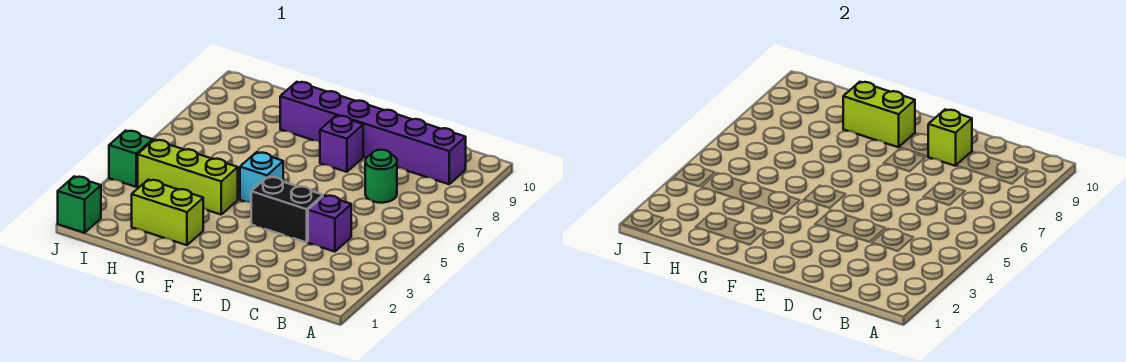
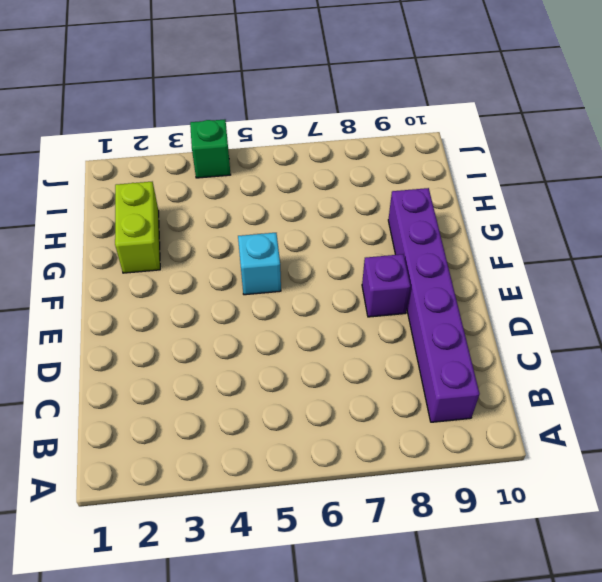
none -> purple 1x1 brick [308,195,351,252]
none -> green 1x1 round brick [365,150,397,203]
none -> black 1x2 brick [251,177,323,242]

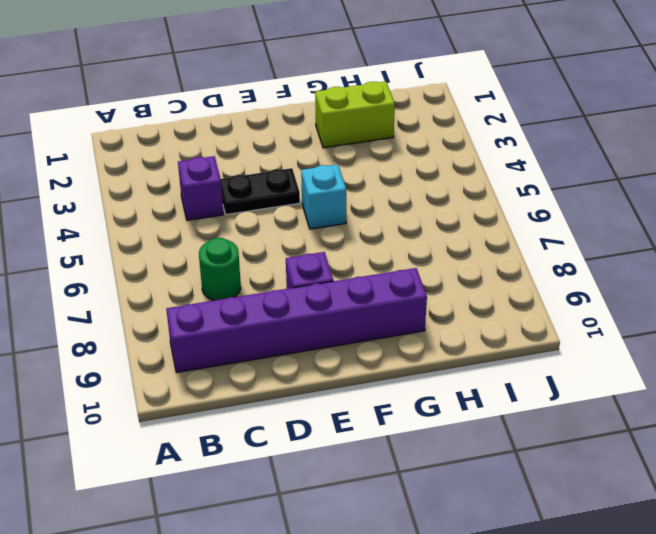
black 1x2 plate [221,168,300,215] -> black 1x2 brick [251,177,323,242]
none -> lime 1x3 brick [138,140,238,214]
none -> green 1x1 brick [58,177,101,233]
none -> green 1x1 brick [109,131,153,187]

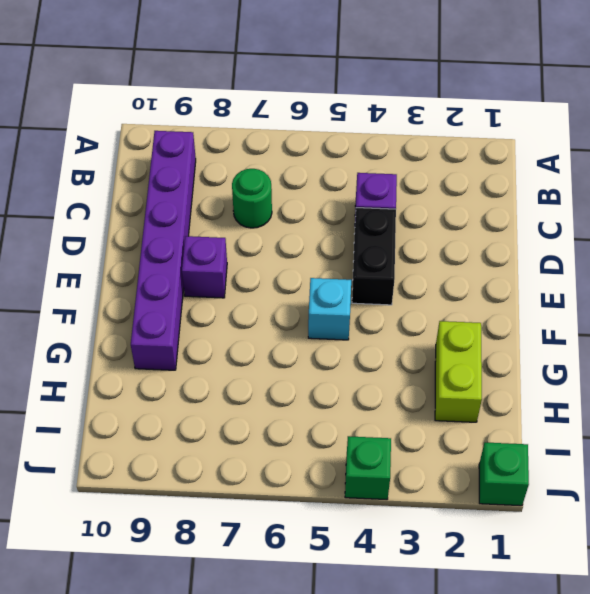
none -> lime 1x3 brick [138,140,238,214]
none -> lime 1x1 brick [928,110,972,166]
none -> lime 1x2 brick [843,82,915,147]

